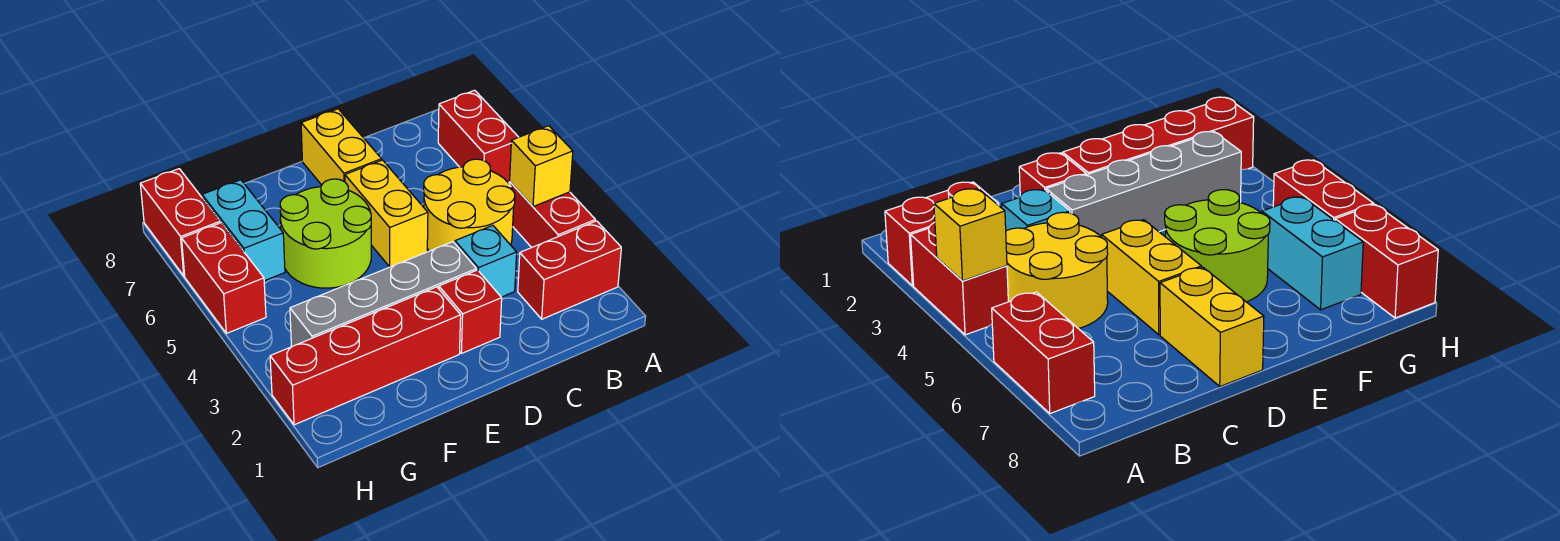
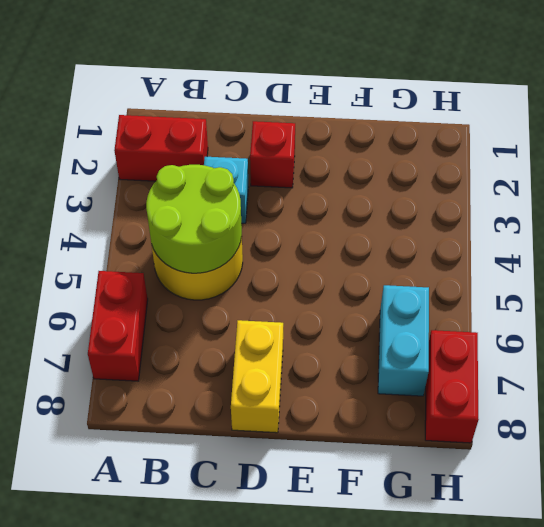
lime 2x2 round brick [146,165,242,273] -> lime 2x2 round brick moved to [280,179,371,288]
none -> red 1x2 brick [509,182,595,248]
none -> grey 1x4 brick [290,242,476,347]
none -> yellow 1x2 brick [345,160,428,267]

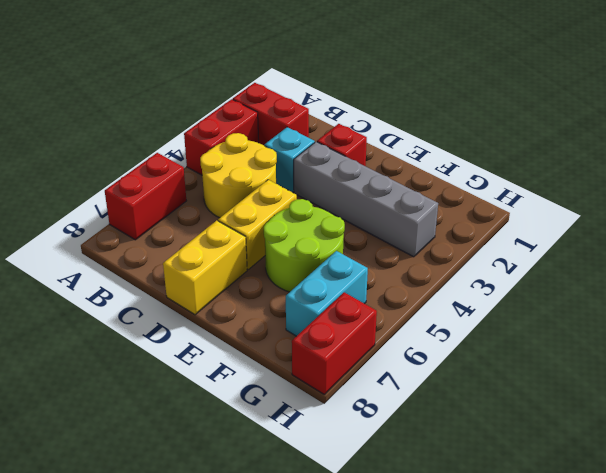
none -> red 1x4 brick [270,287,461,425]
none -> red 1x2 brick [182,223,266,333]
none -> yellow 1x1 brick [510,126,573,207]

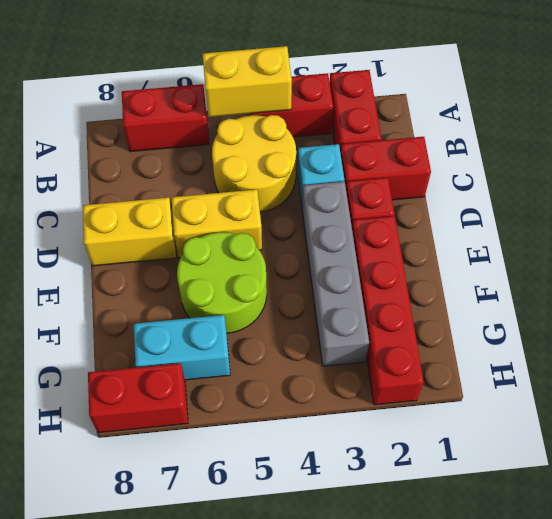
yellow 1x2 brick [202,46,292,117] -> yellow 1x1 brick [510,126,573,207]
red 1x2 brick [340,137,431,200] -> red 1x2 brick moved to [182,223,266,333]

